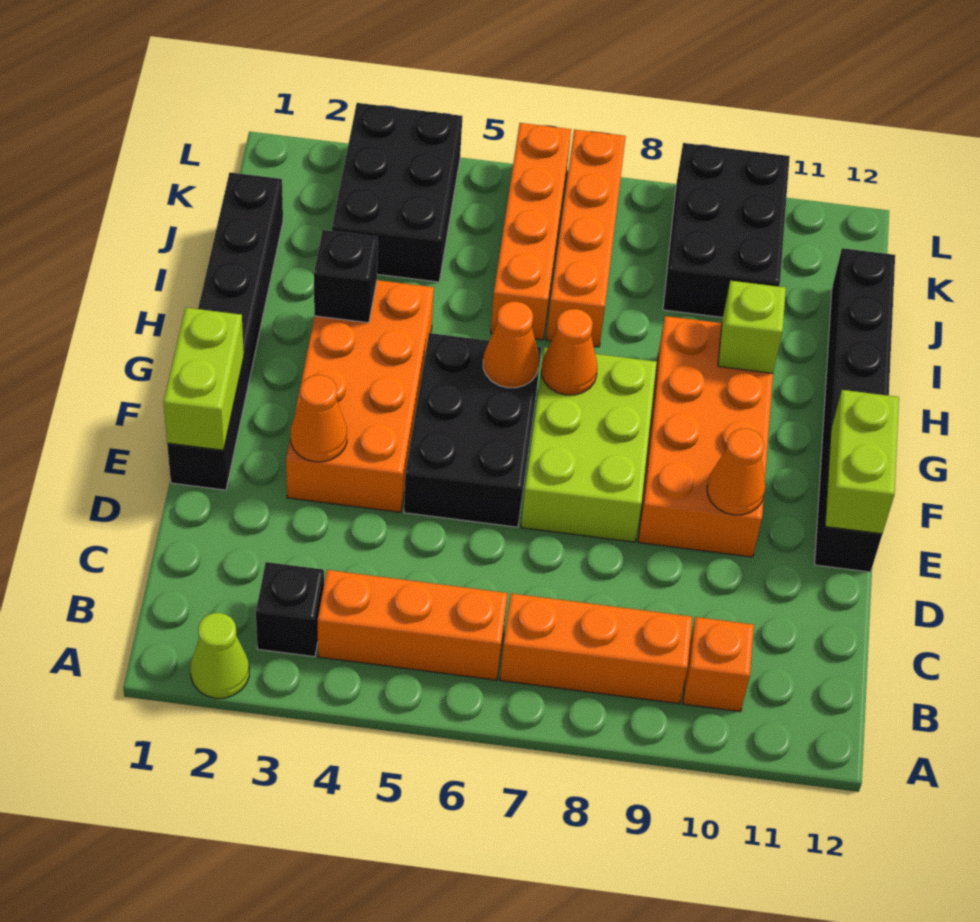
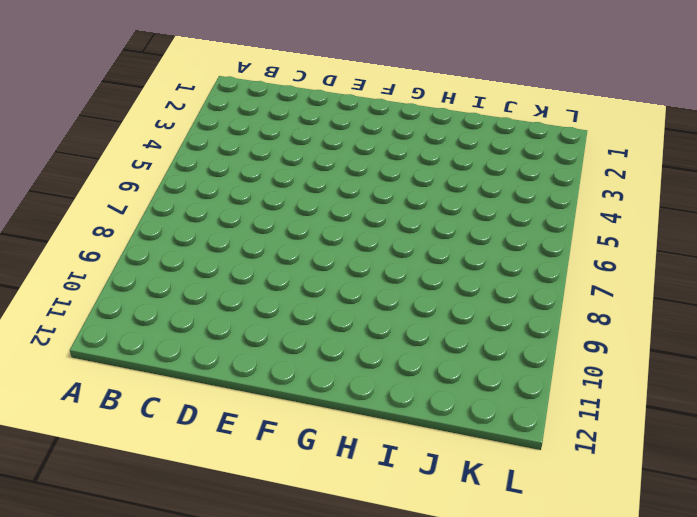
none -> lime 1x1 cone [191,613,249,698]
none -> black 1x1 brick [256,562,324,657]
none -> orange 1x3 brick [318,570,508,680]

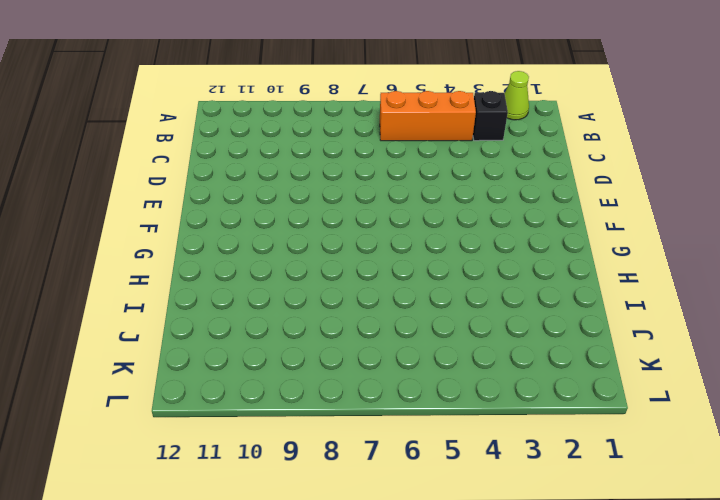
none -> orange 1x3 brick [500,593,692,704]
none -> orange 1x1 brick [683,617,754,712]
none -> black 1x6 brick [167,172,283,490]

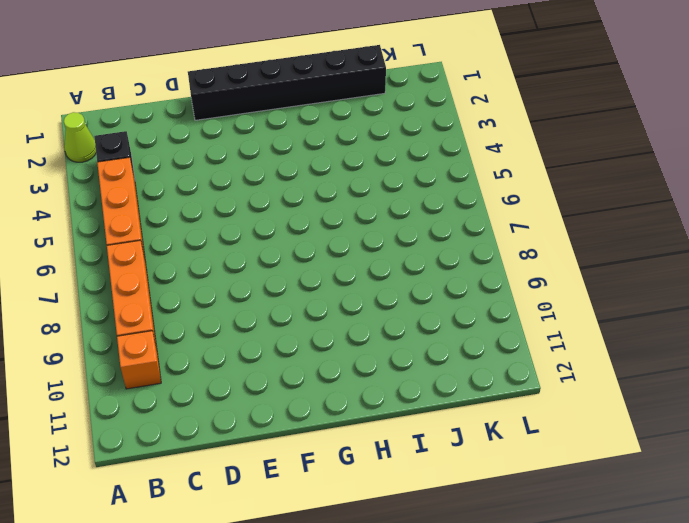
none -> orange 2x4 brick [286,280,434,512]
none -> black 2x3 brick [404,333,541,527]
none -> lime 2x3 brick [521,347,657,542]

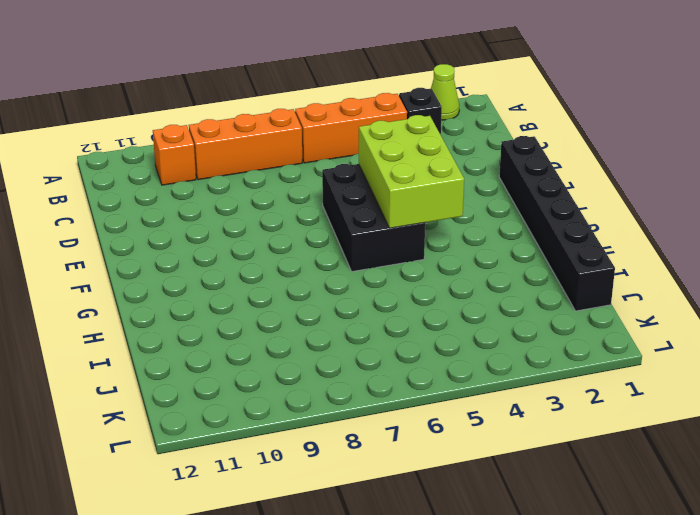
lime 2x3 brick [359,115,464,228] -> lime 2x3 brick moved to [521,347,657,542]
none -> orange 2x4 brick [286,280,434,512]
none -> orange 2x4 brick [638,316,773,557]
none -> black 1x6 brick [815,248,895,572]

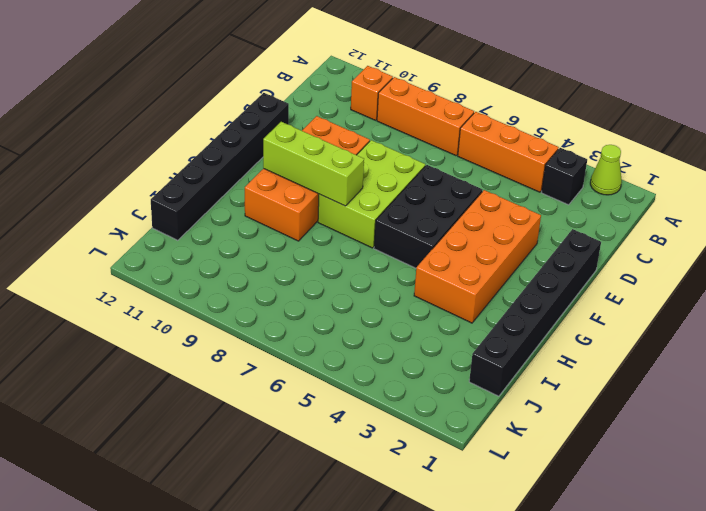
lime 1x3 brick [263,122,364,206] -> none
none -> orange 1x4 brick [491,123,571,340]
none -> orange 1x4 brick [546,130,626,347]
none -> black 2x3 brick [332,103,463,282]

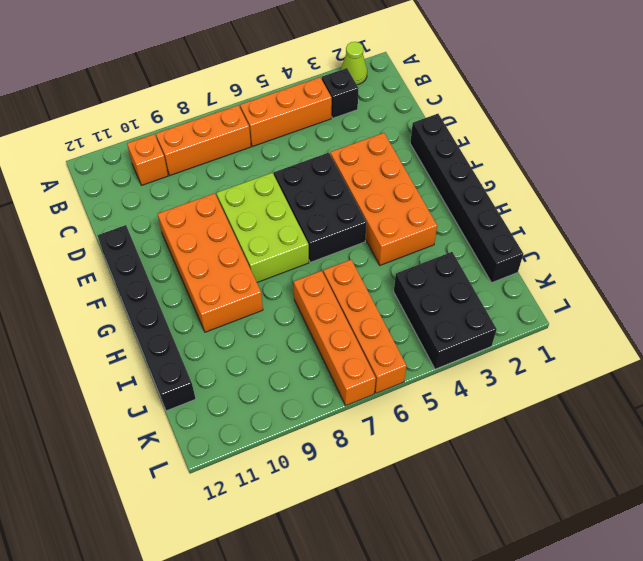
none -> black 2x3 brick [663,143,790,317]
none -> lime 1x2 brick [163,308,244,450]
none -> orange 1x1 cone [291,375,347,462]

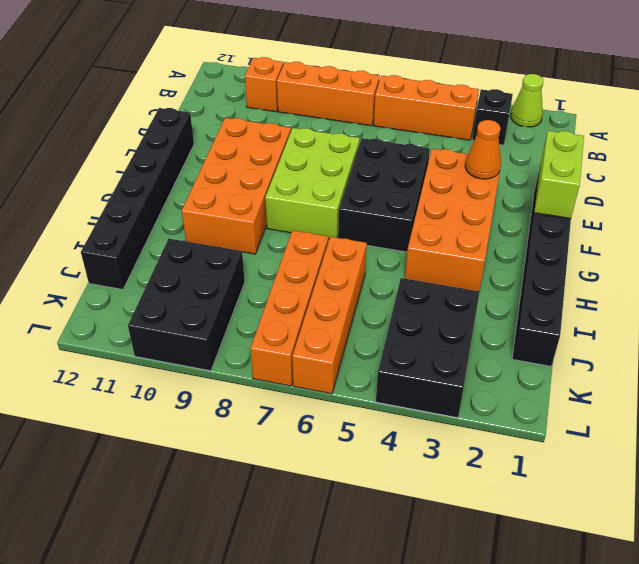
none -> orange 1x1 cone [707,429,765,515]
none -> lime 1x2 brick [825,390,899,534]
none -> orange 1x1 cone [483,302,539,388]

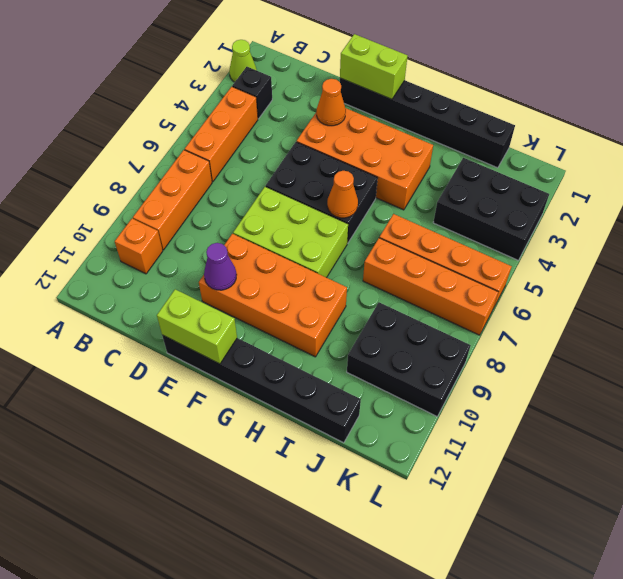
purple 1x1 cone [204,243,237,290] -> orange 1x1 cone [707,429,765,515]
none -> orange 1x1 cone [541,309,597,395]
none -> black 1x1 brick [314,230,378,323]
none -> lime 1x1 brick [718,281,786,373]

